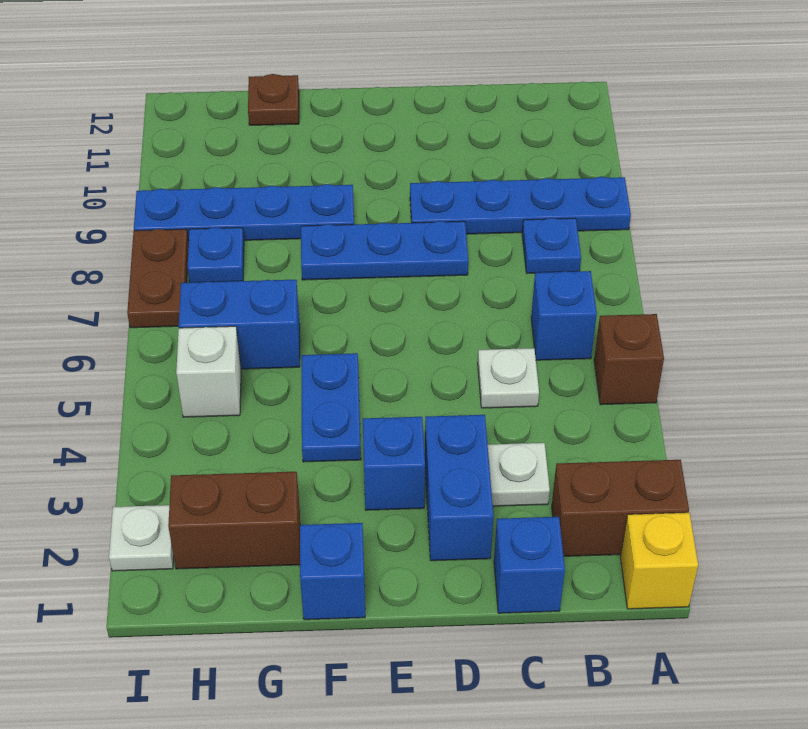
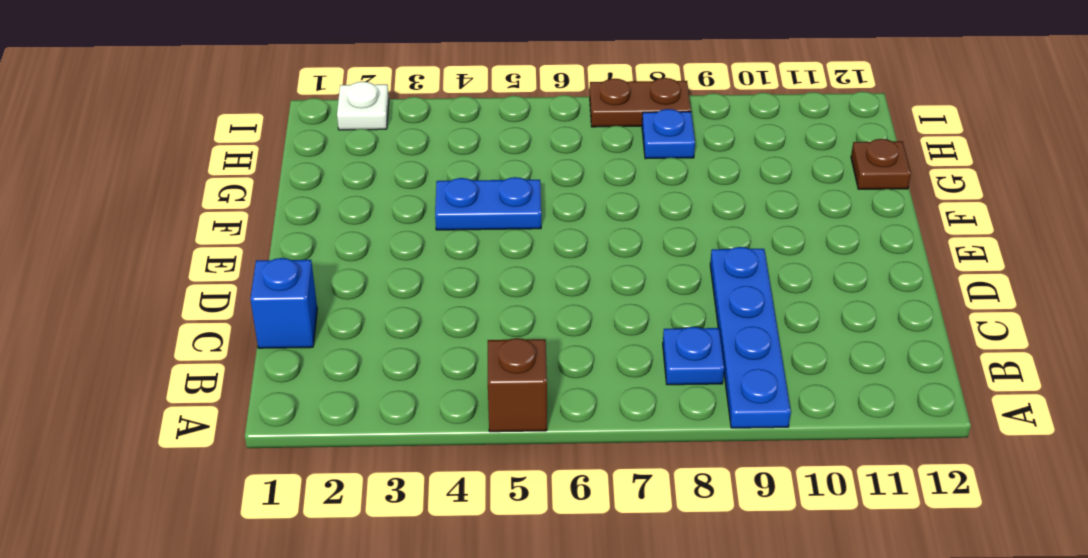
none -> yellow 1x1 brick [620,513,698,609]
none -> brown 1x2 brick [552,460,689,556]
none -> blue 1x1 brick [531,271,597,360]

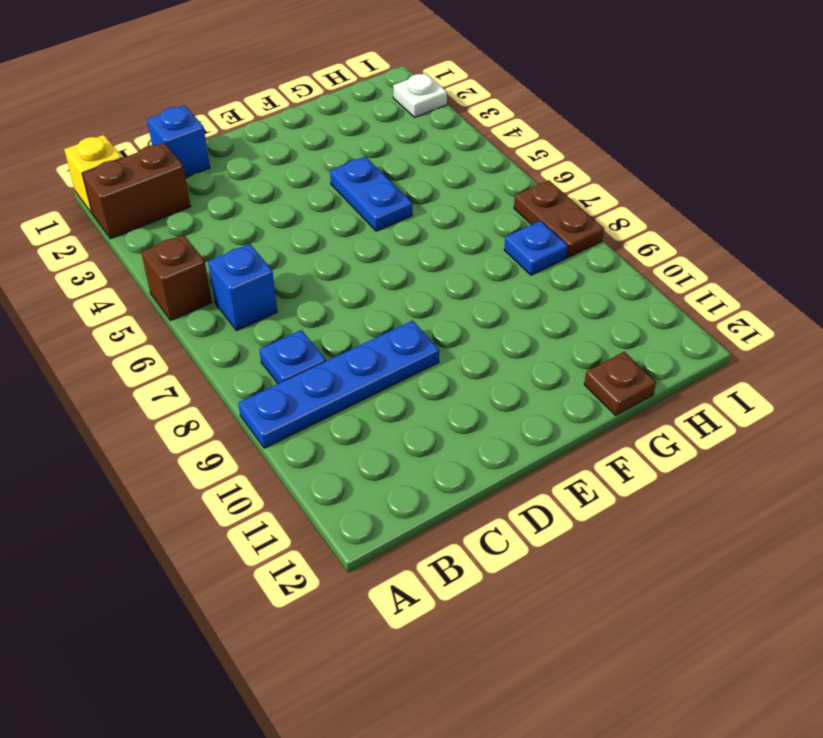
none -> white 1x1 plate [488,443,550,506]
none -> white 1x1 plate [478,348,539,408]
none -> blue 1x2 brick [425,415,493,561]

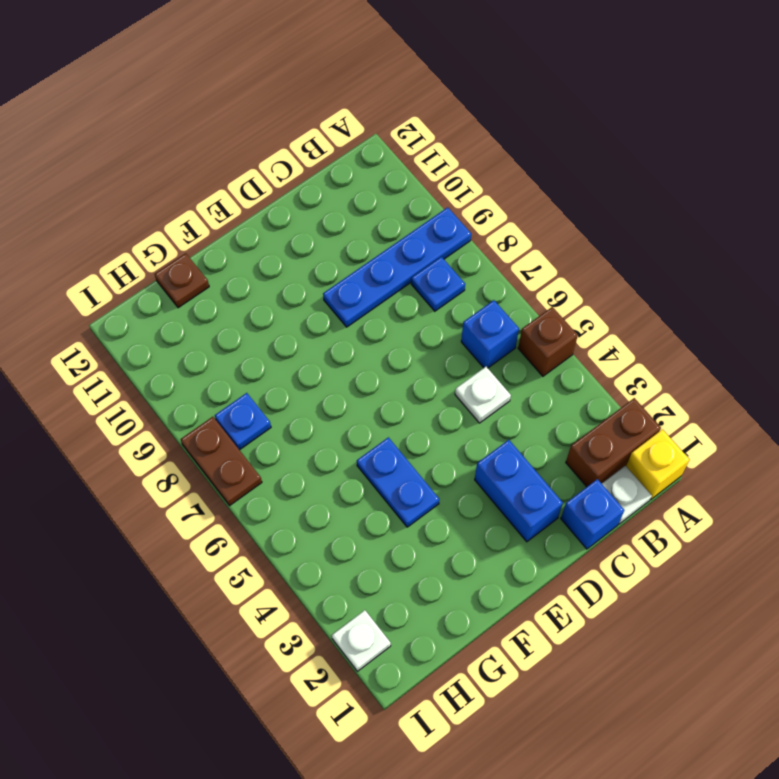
white 1x1 plate [602,466,652,524] -> white 1x1 plate moved to [488,443,550,506]
none -> blue 1x3 plate [301,221,468,280]
none -> blue 1x1 brick [363,417,425,510]
none -> blue 1x1 brick [300,523,365,620]

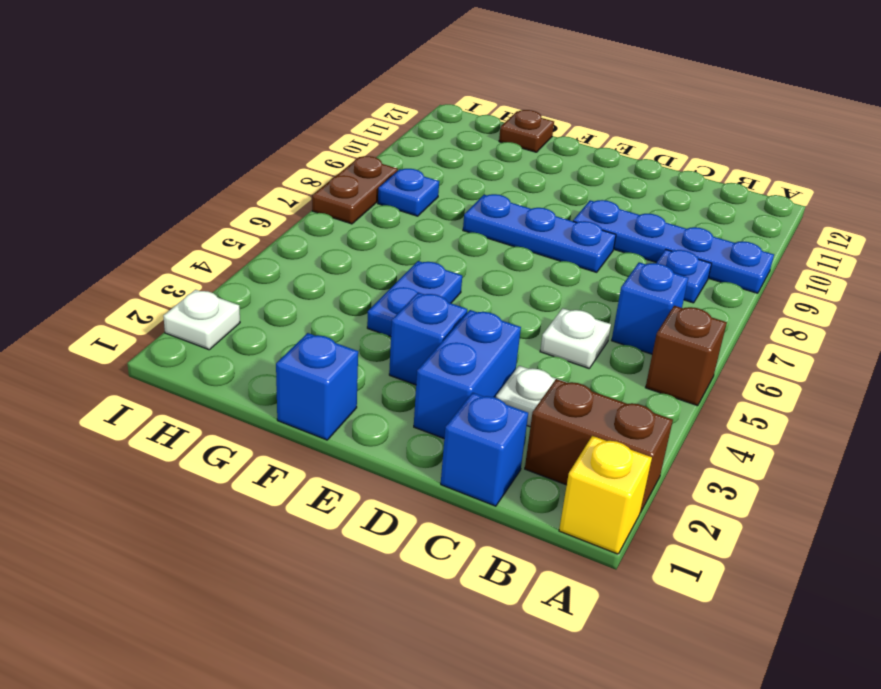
none -> blue 1x4 plate [134,184,354,242]
none -> brown 1x2 brick [168,472,300,569]
none -> blue 1x2 brick [179,280,300,369]

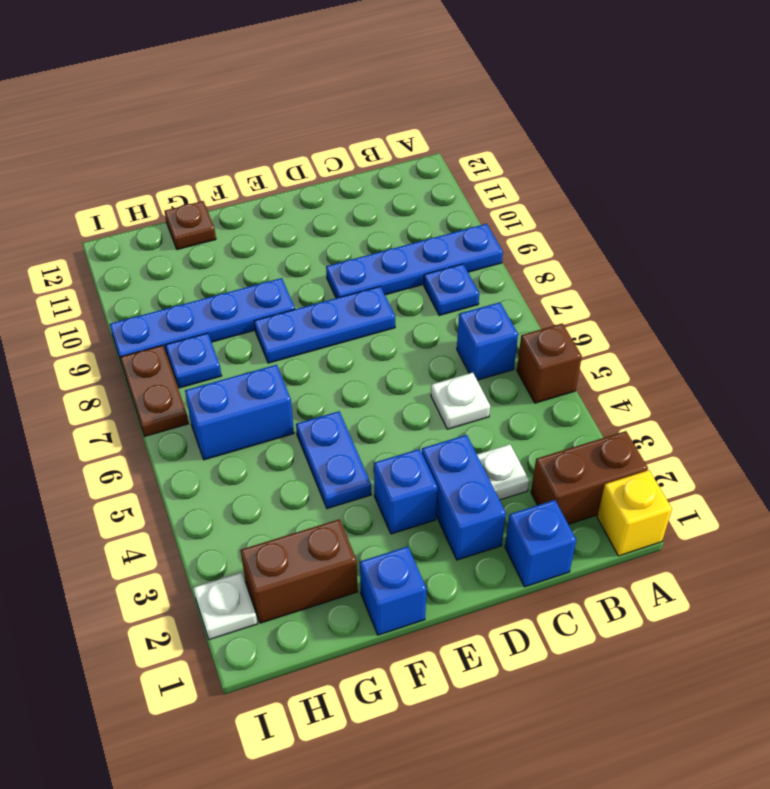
none -> white 1x1 brick [176,326,241,417]

